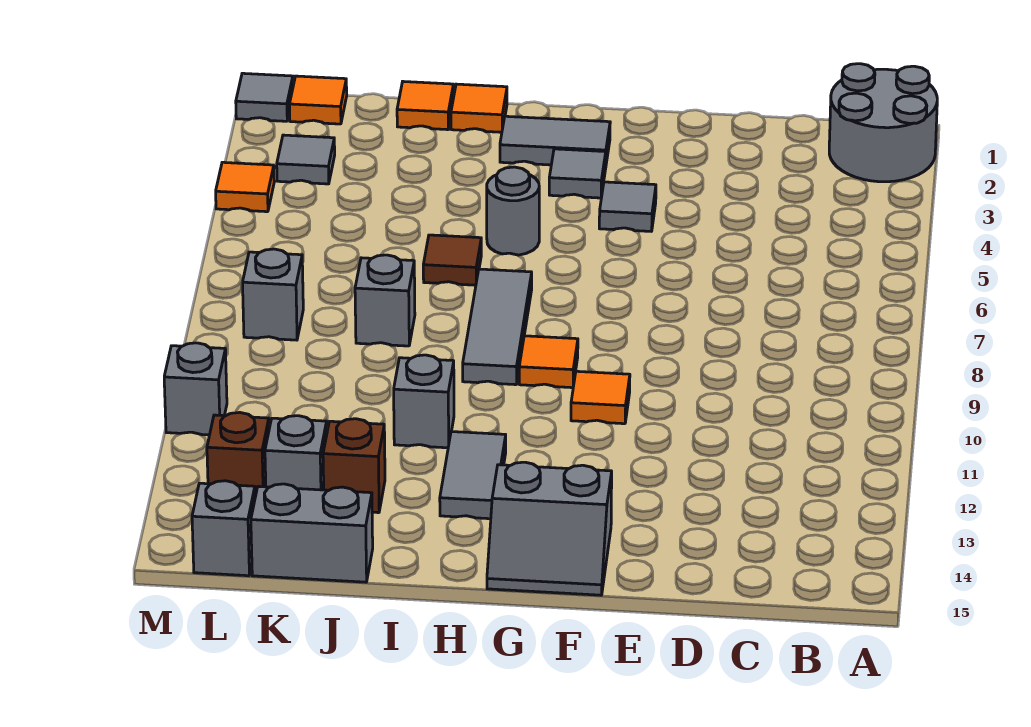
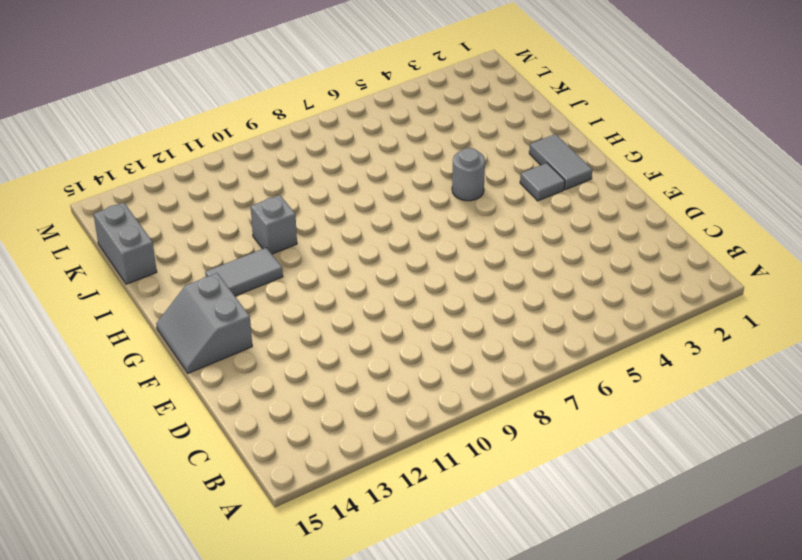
none -> grey 2x2 round brick [829,64,937,182]
none -> grey 1x1 tile [599,182,656,231]
none -> orange 1x1 tile [571,371,630,424]

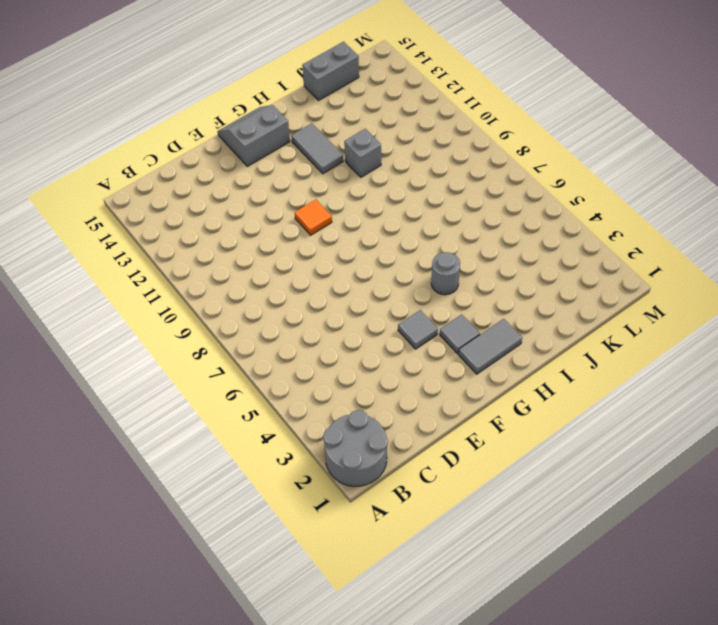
none -> orange 1x1 tile [519,336,578,388]
none -> grey 1x3 tile [463,269,532,385]
none -> orange 1x1 tile [451,84,507,132]

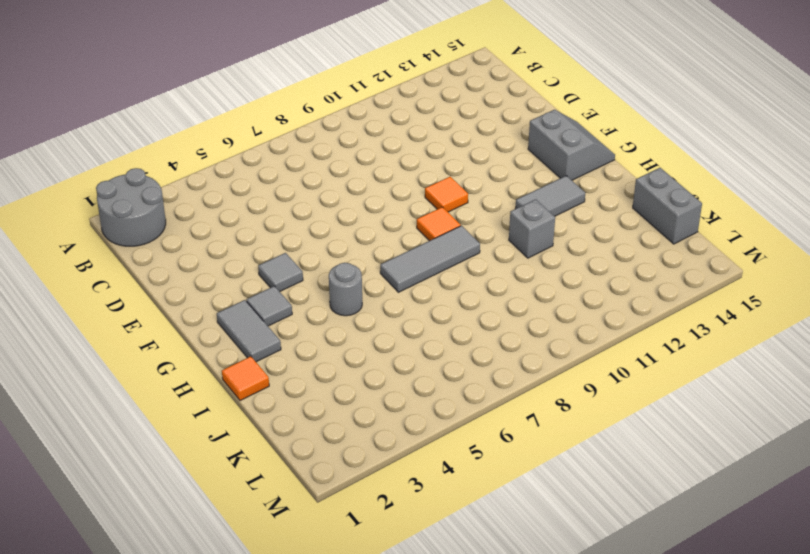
none -> brown 1x1 tile [423,235,481,285]
none -> orange 1x1 tile [397,82,454,130]
none -> grey 1x1 brick [355,255,415,346]

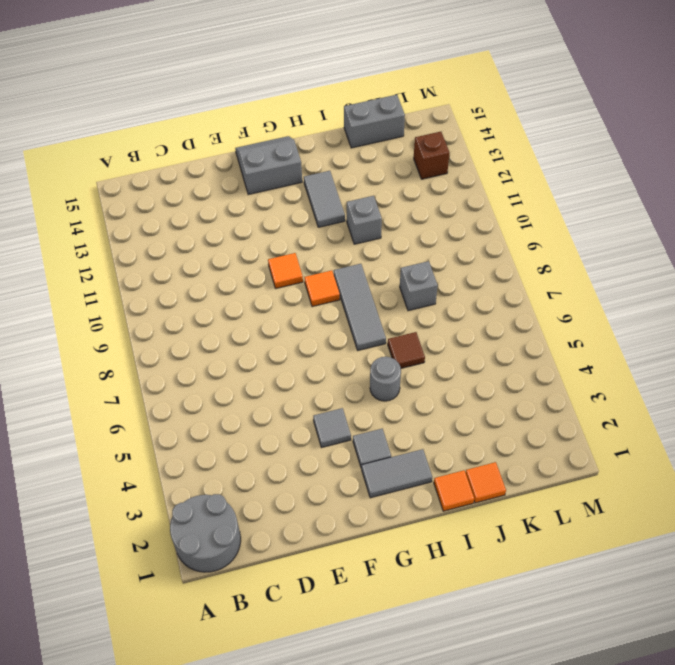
none -> brown 1x1 brick [323,419,385,513]
none -> grey 1x1 brick [265,416,327,490]
none -> orange 1x1 tile [290,76,347,124]

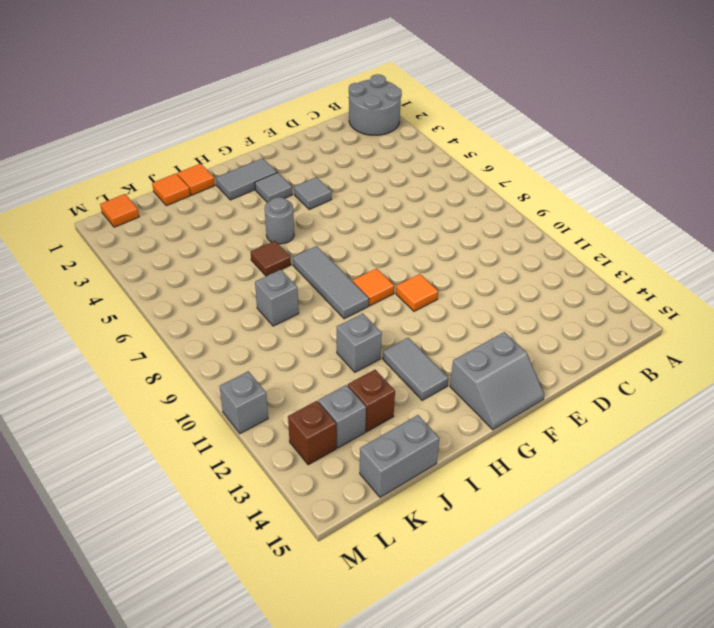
none -> grey 1x1 tile [277,135,335,184]
none -> grey 1x1 brick [243,249,303,340]
none -> grey 1x1 brick [192,481,255,576]

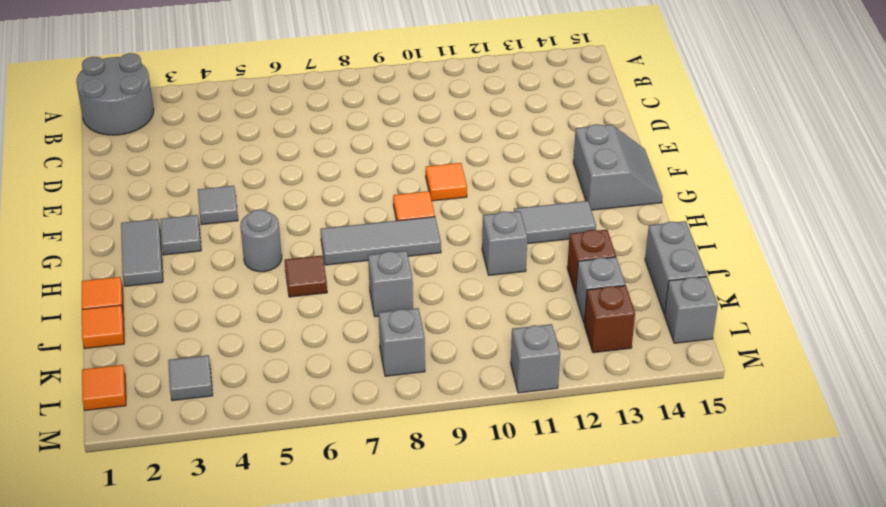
none -> grey 1x1 tile [236,73,293,121]
none -> orange 1x1 tile [216,162,274,212]

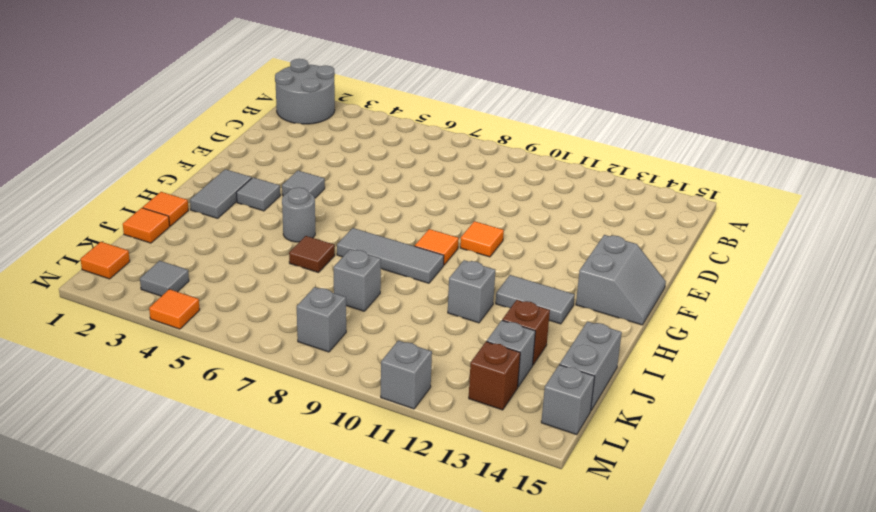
none -> grey 1x1 tile [236,73,293,121]

